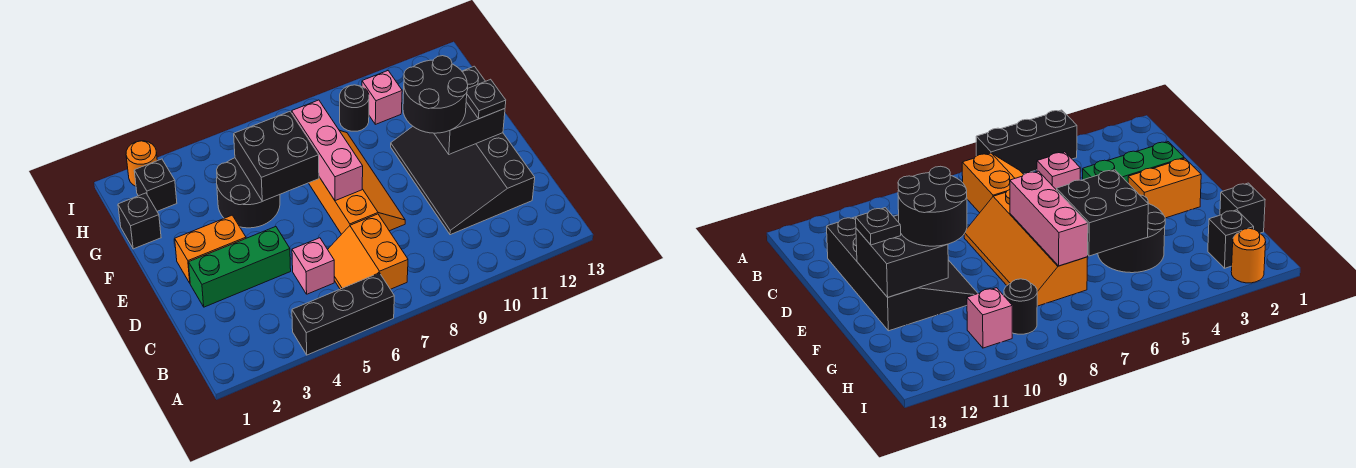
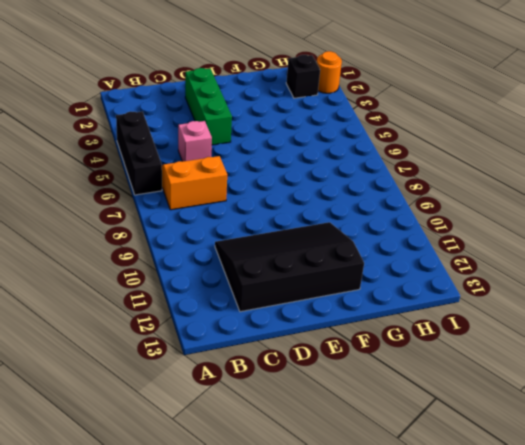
none -> orange 2x4 slope [309,130,405,234]
none -> orange 1x2 brick [175,215,246,283]
none -> black 2x2 round brick [217,158,280,228]

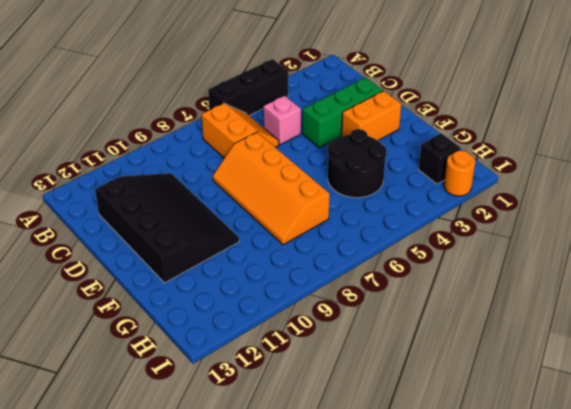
none -> black 1x1 brick [118,193,161,249]
none -> black 1x1 round brick [340,85,369,131]
none -> pink 1x1 brick [362,71,402,124]

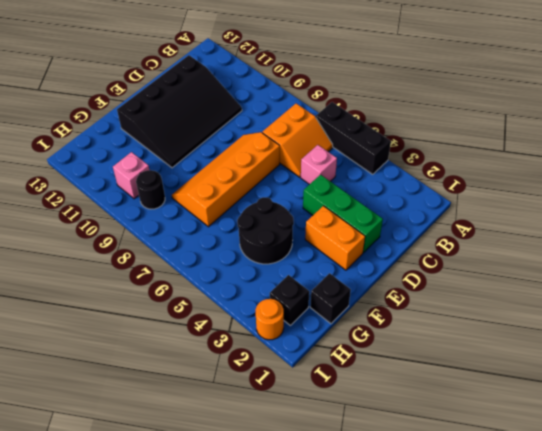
none -> pink 1x3 brick [292,100,363,201]
none -> black 2x2 brick [434,66,505,154]
none -> black 2x2 brick [234,112,319,201]

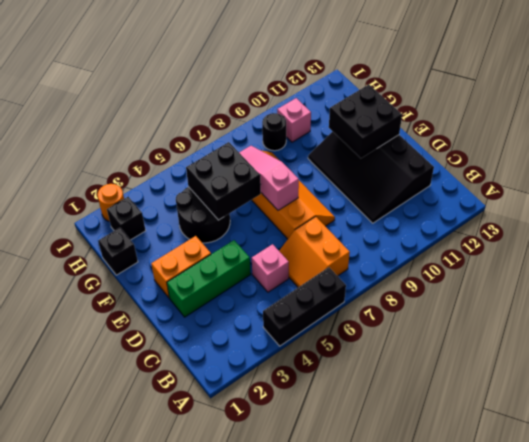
pink 1x3 slope [239,146,299,210] -> pink 1x3 brick [292,100,363,201]
none -> black 2x2 round brick [403,56,468,133]
none -> black 1x1 plate [466,79,506,119]

